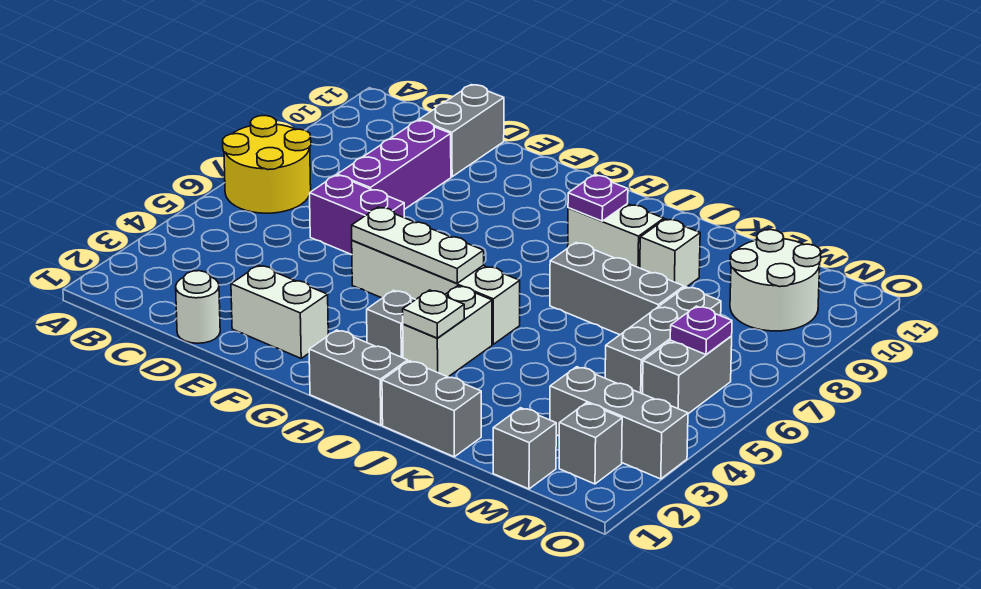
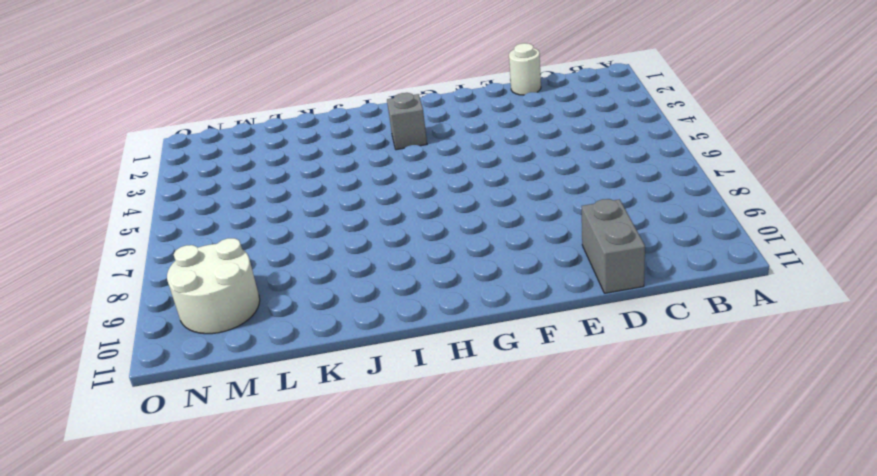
none -> yellow 2x2 round brick [223,116,311,213]
none -> purple 1x2 brick [310,175,404,255]
none -> purple 1x3 brick [337,120,451,210]

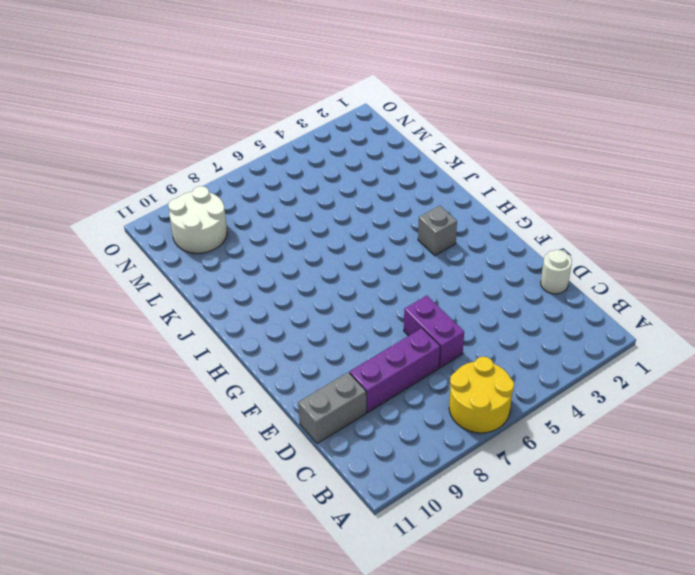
none -> white 1x2 brick [231,265,328,358]
none -> white 1x4 brick [352,240,520,344]
none -> grey 1x2 brick [309,330,408,425]

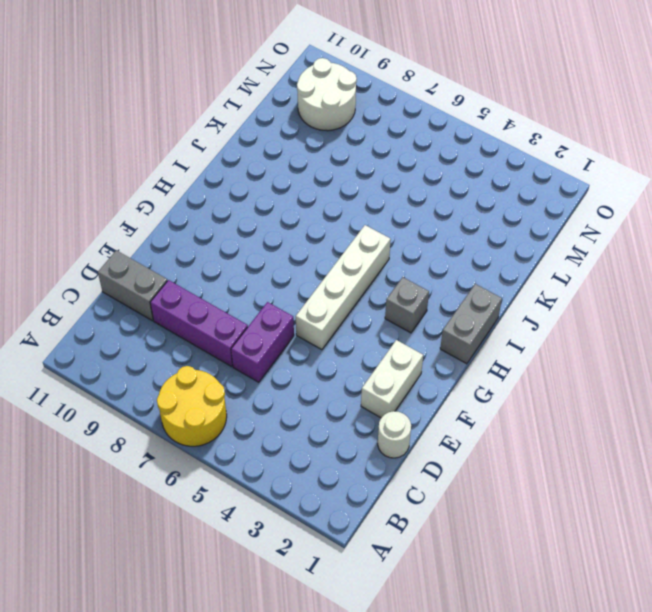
none -> white 1x2 brick [403,286,492,377]
none -> white 1x2 brick [568,204,664,268]
none -> grey 1x2 brick [382,361,481,457]

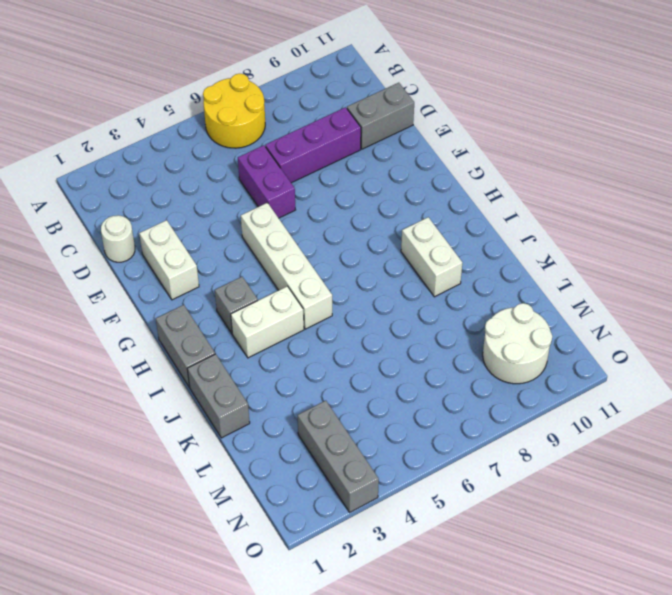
none -> grey 1x3 brick [550,243,684,335]
none -> white 1x1 brick [640,219,700,288]
none -> grey 1x1 brick [493,408,556,489]

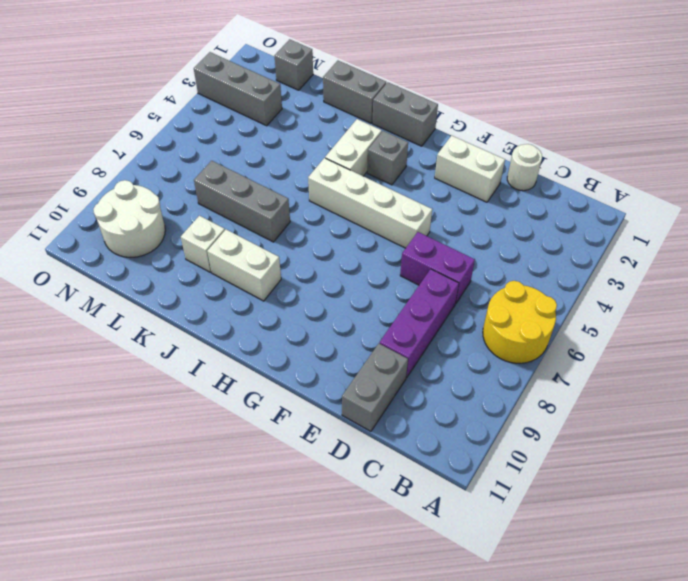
none -> grey 1x3 brick [605,287,721,394]
none -> grey 1x1 brick [559,403,622,484]
none -> grey 1x2 brick [643,336,732,414]

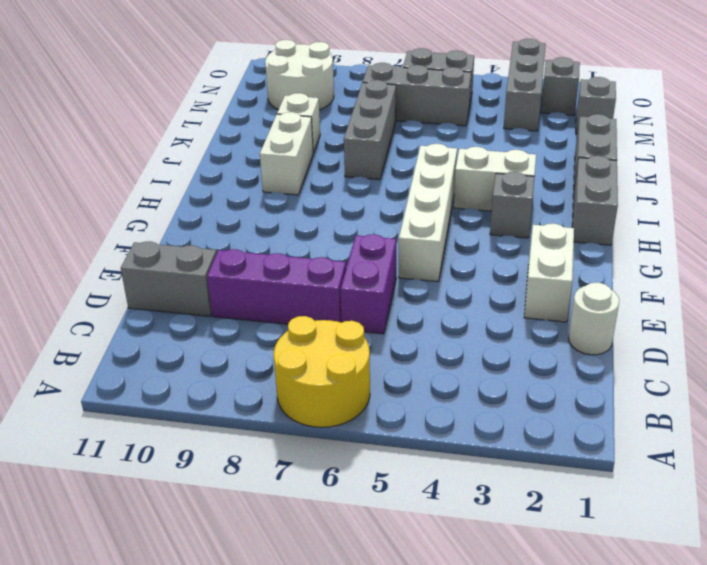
none -> white 1x3 plate [352,207,484,283]
none -> white 1x1 plate [403,290,464,338]
none -> purple 1x1 plate [568,175,628,221]

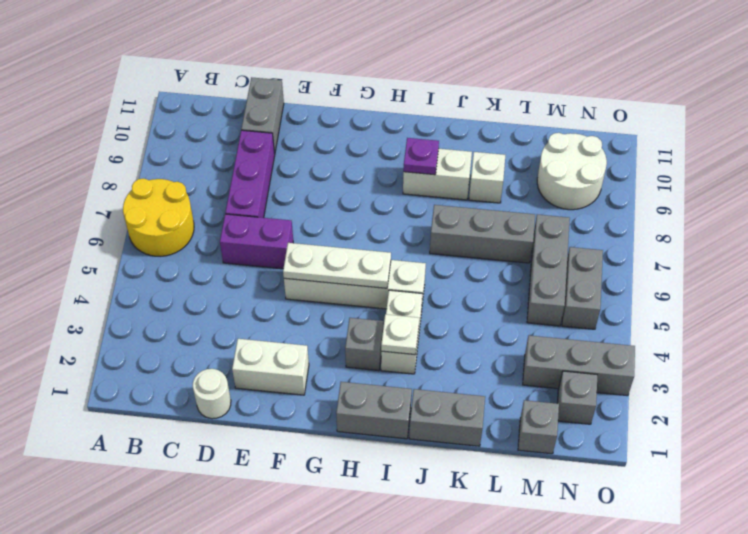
none -> purple 1x1 plate [670,306,732,355]

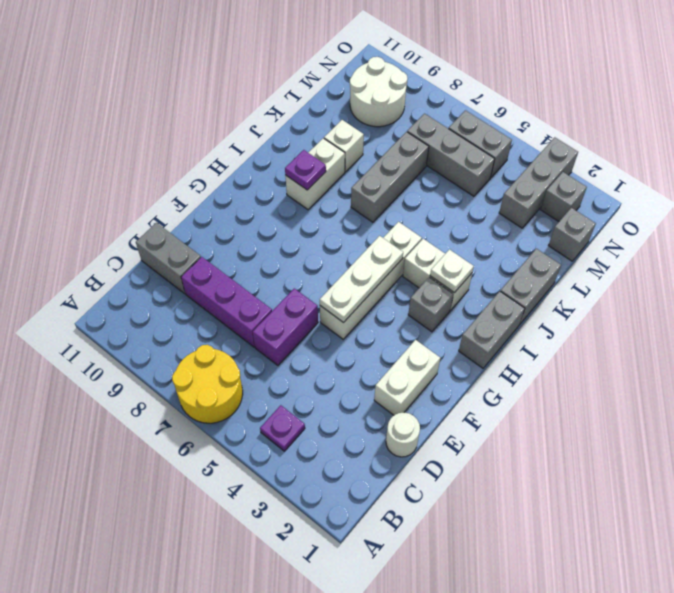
purple 1x1 plate [260,405,305,451] -> purple 1x1 plate moved to [670,306,732,355]

